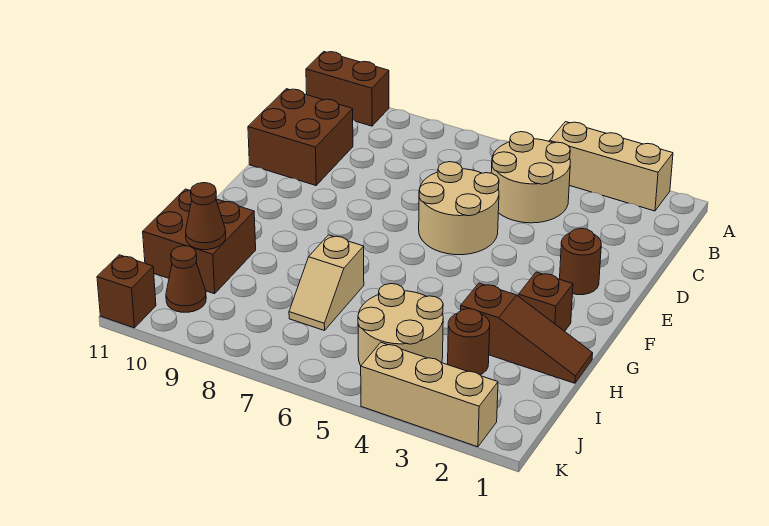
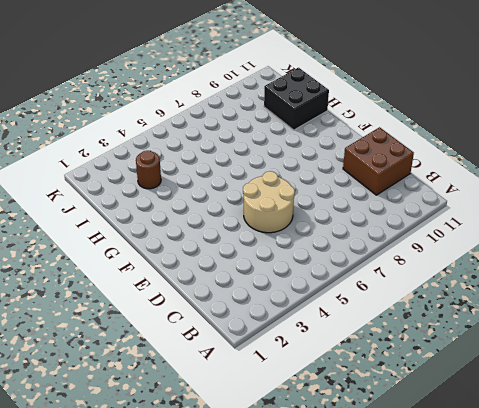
black 2x2 brick [264,68,329,130] -> brown 2x2 brick [143,189,256,294]
none -> tan 1x3 brick [549,122,673,211]
none -> brown 1x2 brick [306,52,389,126]
none -> tan 2x2 round brick [491,132,571,223]

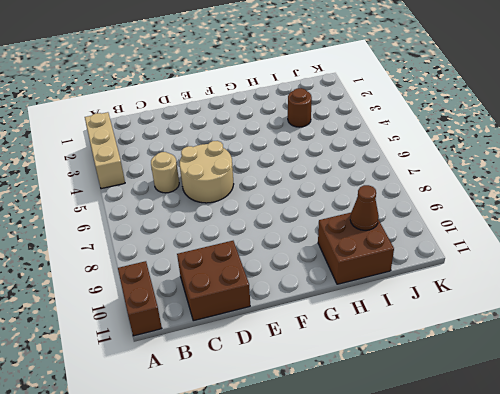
tan 1x1 round brick [151,152,179,193] -> tan 2x2 round brick [491,132,571,223]
none -> brown 1x1 round brick [560,228,601,295]
none -> brown 1x1 brick [518,272,573,331]
none -> brown 1x3 slope [461,283,593,383]

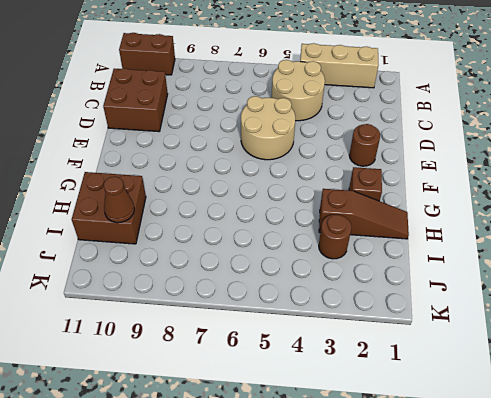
none -> tan 1x2 slope [289,235,364,331]
none -> tan 2x2 round brick [358,284,443,365]
none -> brown 1x1 cone [166,246,206,312]

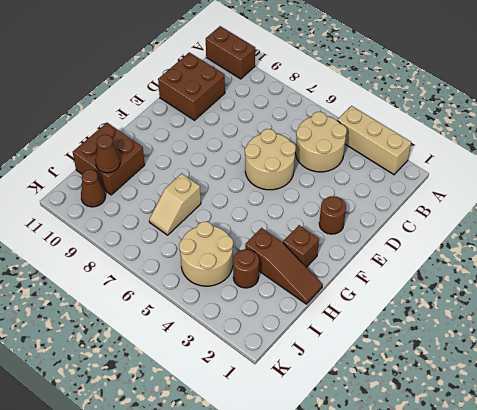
none -> tan 1x3 brick [361,343,498,447]
none -> brown 1x1 brick [97,255,156,328]

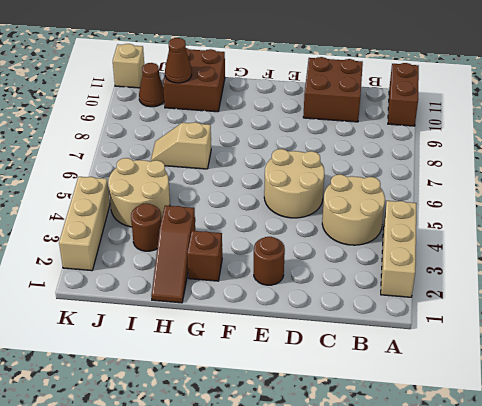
tan 1x1 brick [113,44,144,88] -> brown 1x1 brick [97,255,156,328]

